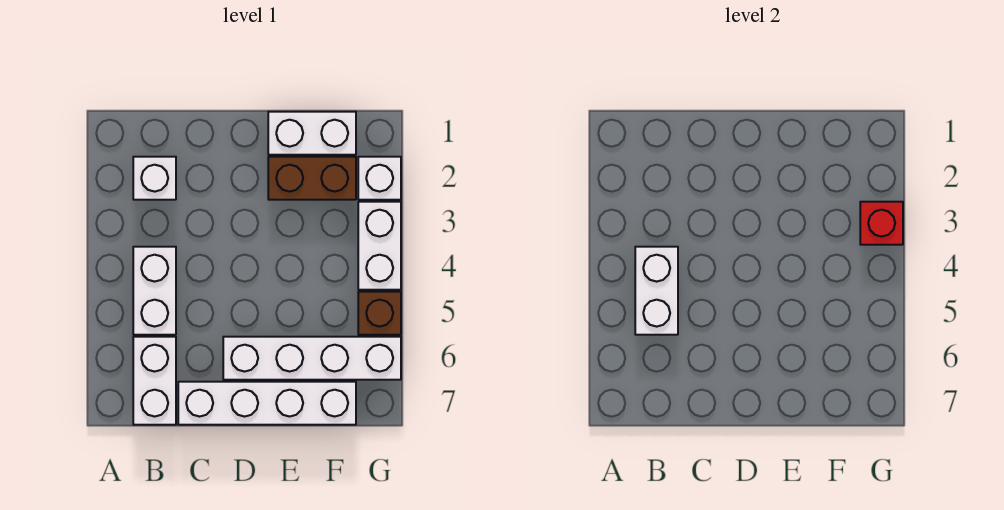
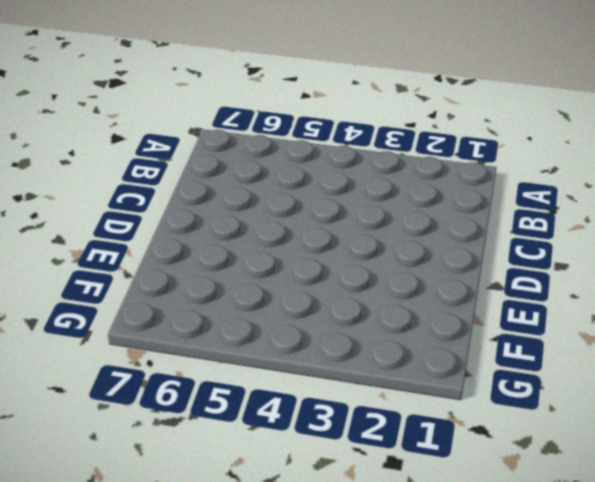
none -> white 1x1 brick [133,157,176,200]
none -> white 1x2 brick [133,247,176,335]
none -> white 1x2 brick [133,337,176,425]

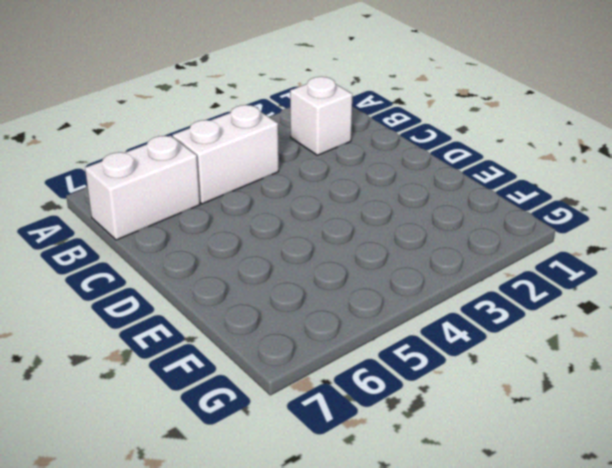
none -> white 1x4 brick [178,382,356,425]
none -> white 1x4 brick [223,337,401,380]
none -> white 1x2 brick [268,112,356,155]

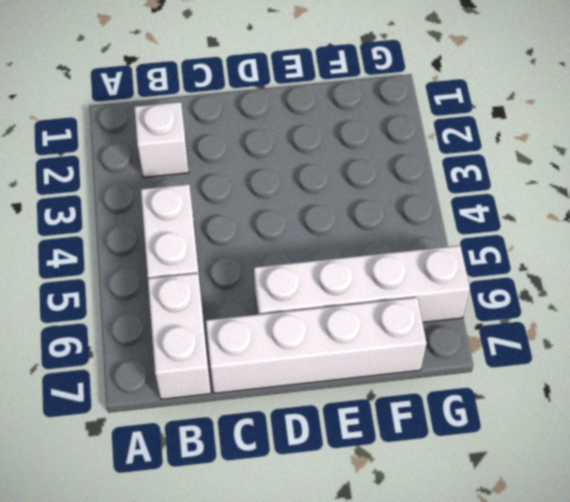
none -> white 1x2 brick [268,112,356,155]
none -> brown 1x2 brick [268,157,356,200]
none -> white 1x1 brick [358,157,401,200]

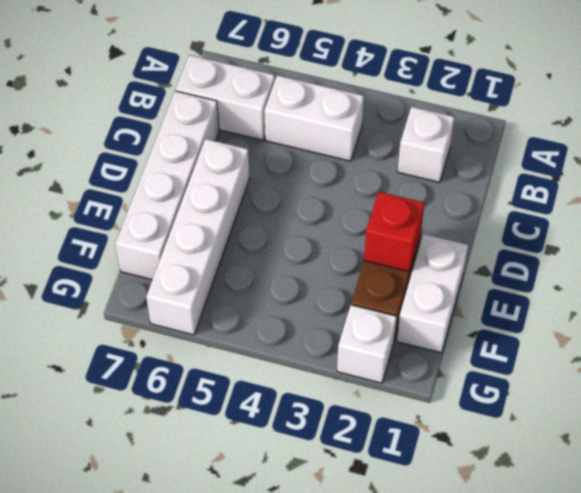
red 1x1 brick [364,192,424,272] -> red 1x1 brick moved to [860,202,903,245]
none -> white 1x2 brick [358,202,401,290]
none -> brown 1x1 brick [358,292,401,335]
none -> white 1x2 brick [635,247,678,335]

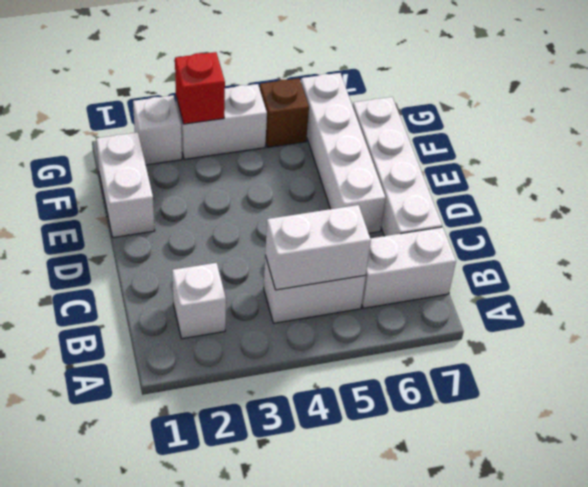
none -> brown 1x2 brick [268,157,356,200]

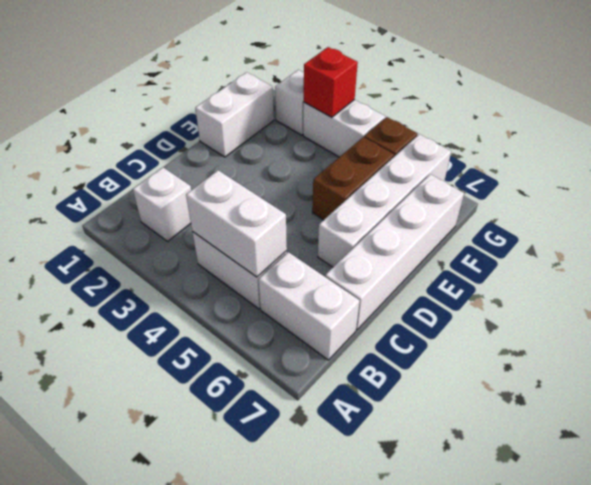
brown 1x2 brick [312,137,394,220] -> brown 1x2 brick moved to [268,157,356,200]

